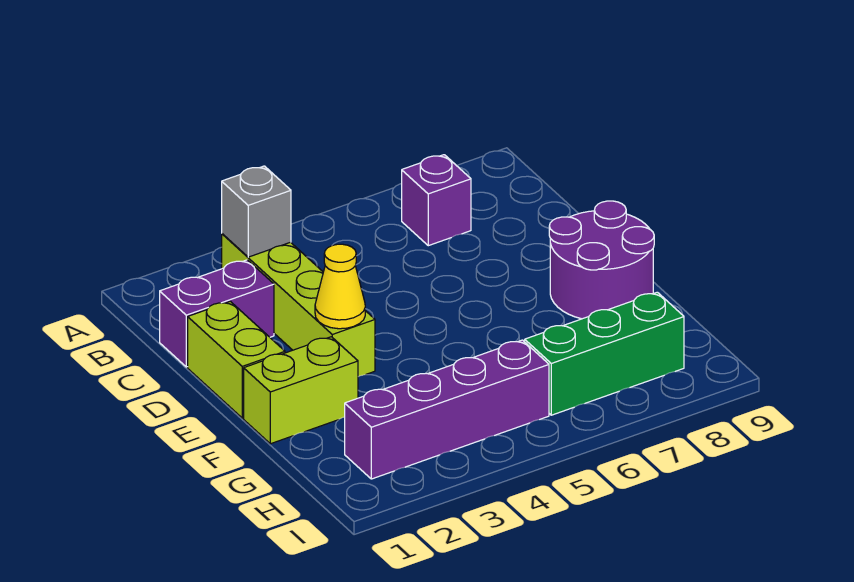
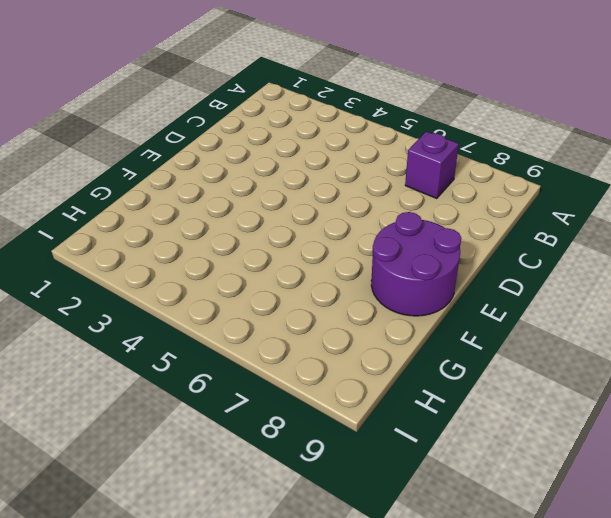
none -> lime 1x4 brick [222,234,375,377]
none -> purple 1x2 brick [160,260,274,367]

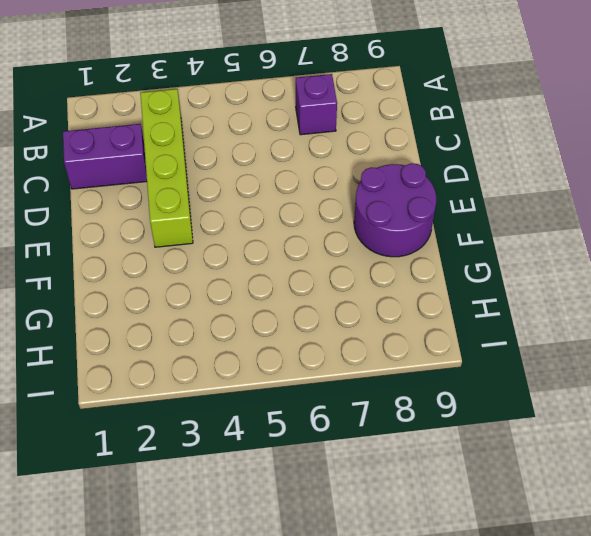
none -> lime 1x2 brick [188,301,285,418]
none -> lime 1x2 brick [244,337,358,444]

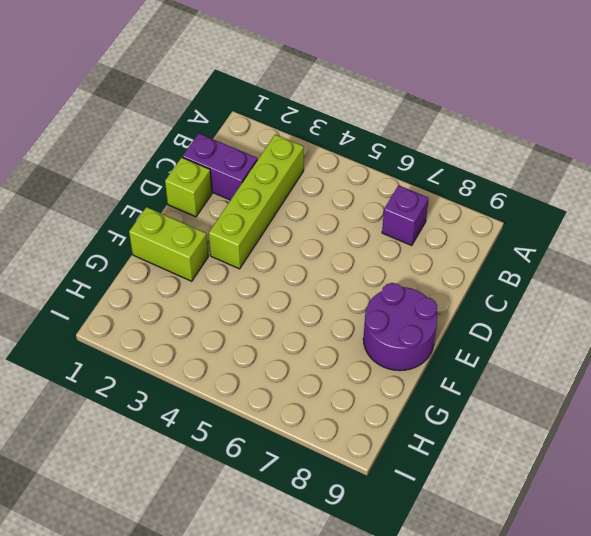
lime 1x1 brick [165,157,212,217] -> lime 1x2 brick [188,301,285,418]
none -> purple 1x4 brick [345,340,549,479]
none -> green 1x3 brick [525,292,684,415]

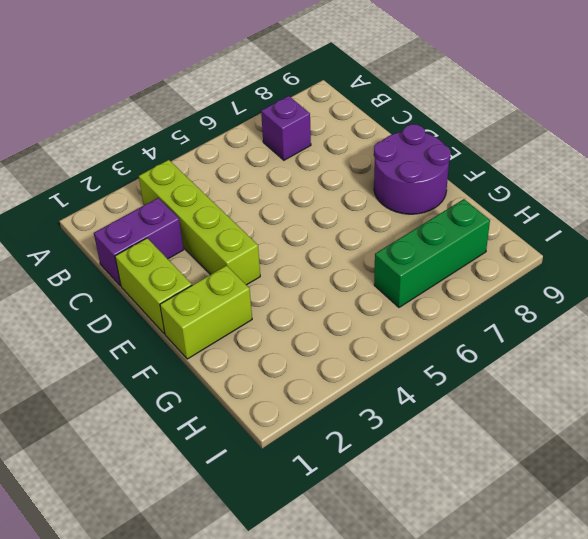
none -> purple 1x4 brick [345,340,549,479]
none -> grey 1x1 brick [222,166,291,257]

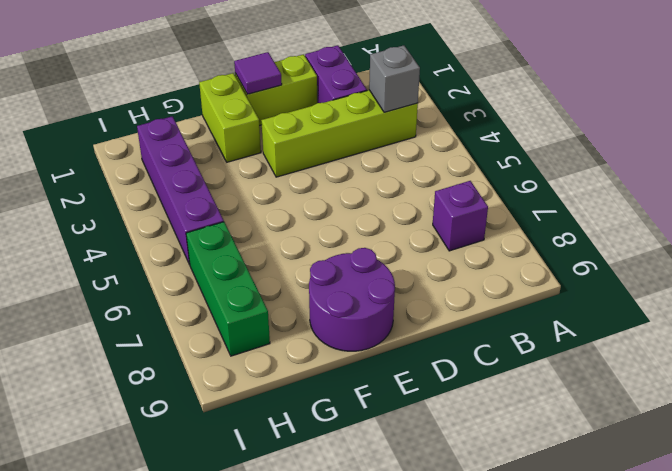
purple 1x1 tile [234,52,282,94] -> none
none -> yellow 1x1 cone [315,244,365,329]

